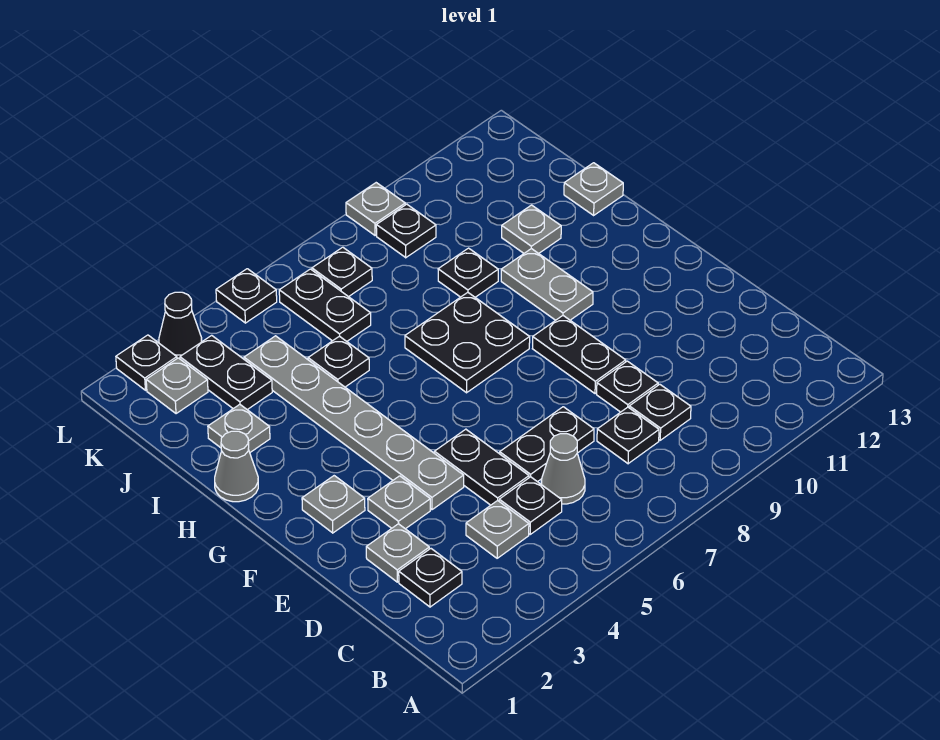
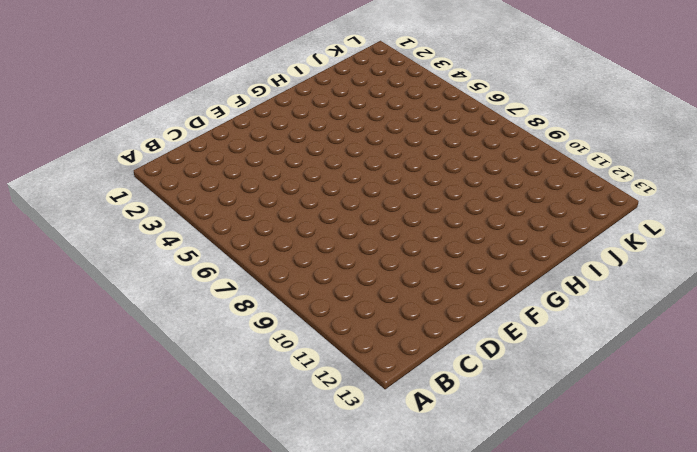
none -> black 1x1 plate [399,549,462,607]
none -> grey 1x1 plate [466,500,529,558]
none -> black 1x1 plate [499,477,562,534]
none -> grey 1x1 cone [541,434,585,504]

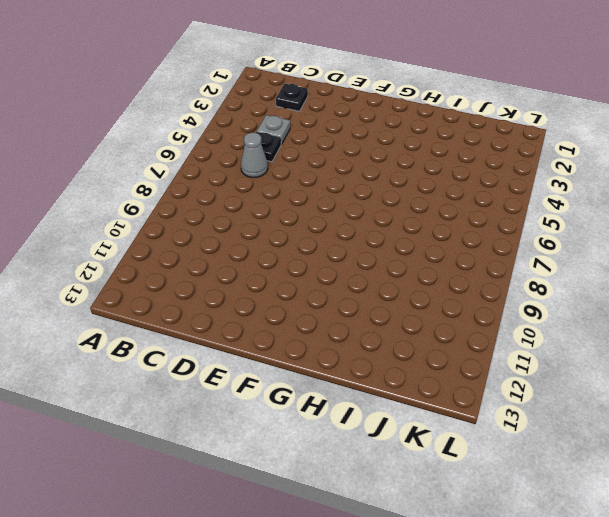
none -> black 1x1 plate [597,407,659,464]
none -> black 1x1 plate [629,384,691,440]
none -> grey 1x1 plate [366,524,429,582]
none -> black 1x2 plate [434,429,529,505]

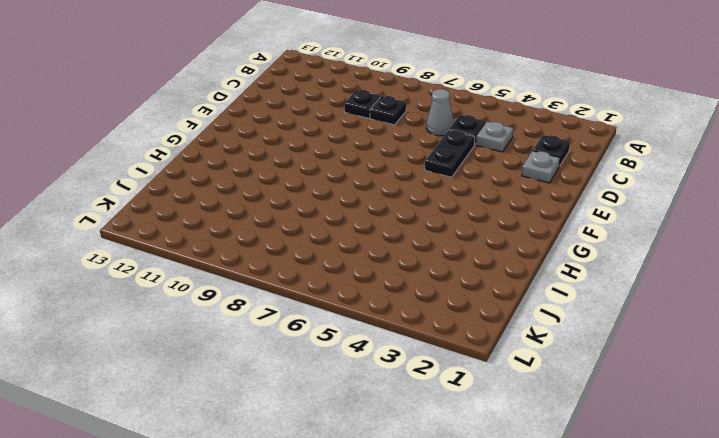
none -> black 1x2 plate [500,407,594,482]
none -> black 1x1 plate [597,361,658,412]
none -> grey 1x1 plate [368,476,430,529]
none -> grey 1x6 plate [244,336,464,510]

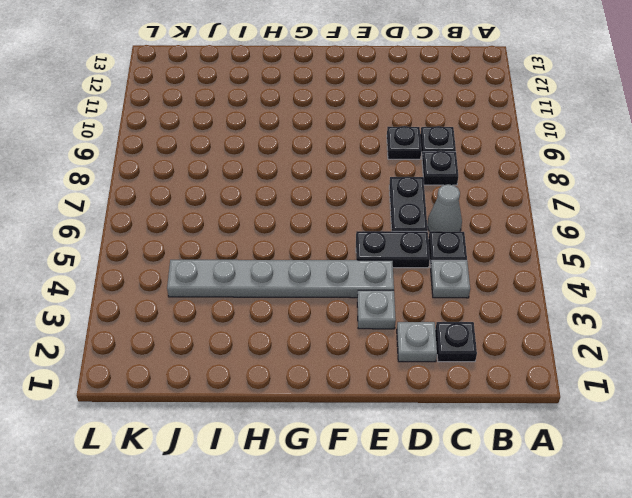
none -> black 1x2 plate [532,316,626,394]
none -> grey 1x1 plate [302,476,365,533]
none -> black 2x2 plate [405,292,530,393]
none -> grey 1x2 plate [501,249,593,320]

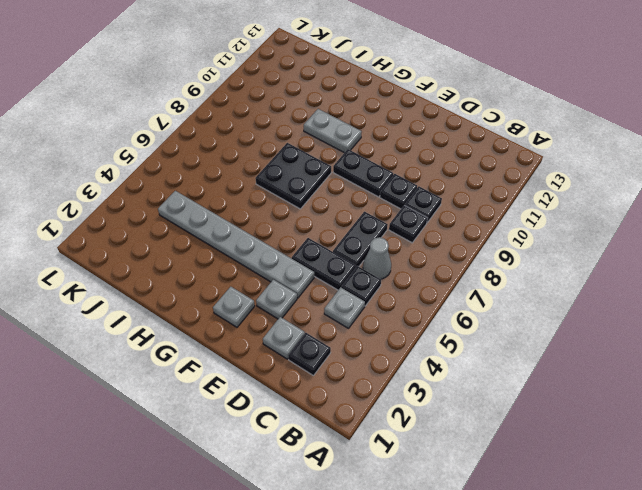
none -> grey 1x1 cone [215,431,258,502]
none -> grey 1x1 plate [208,404,270,452]
none -> black 1x1 plate [308,336,369,387]
none -> black 1x1 plate [438,248,498,297]

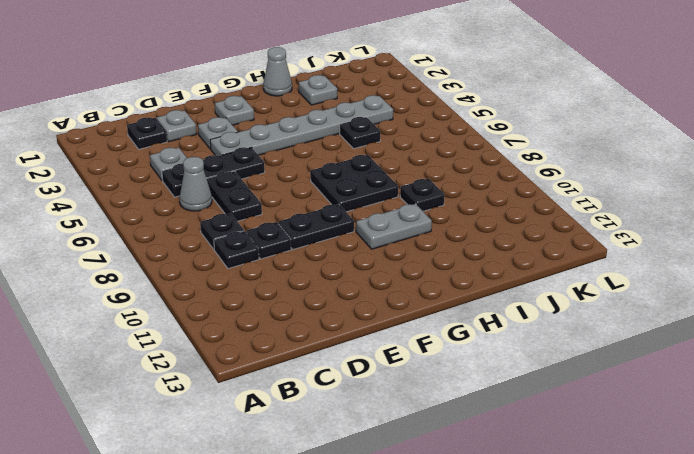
none -> grey 1x1 plate [502,205,561,253]
none -> grey 1x1 plate [564,163,623,215]
none -> black 1x2 plate [180,335,272,410]
none -> black 1x2 plate [279,269,371,341]

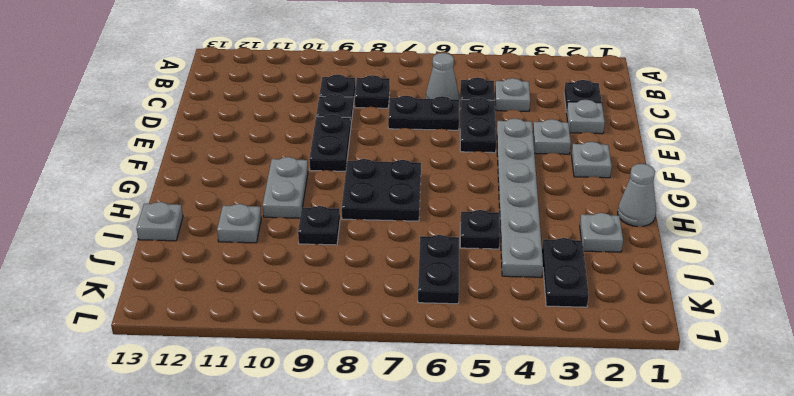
none -> grey 1x1 plate [146,358,208,414]
none -> black 1x1 plate [312,247,372,297]
none -> black 1x1 plate [376,204,436,258]
none -> black 1x1 plate [116,335,177,390]

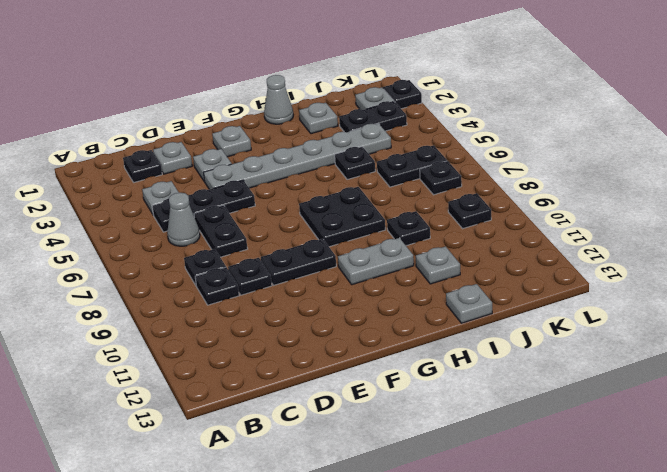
none -> black 1x1 cone [159,292,202,359]
none -> black 1x1 plate [216,269,277,323]
none -> grey 1x1 plate [346,183,405,236]

